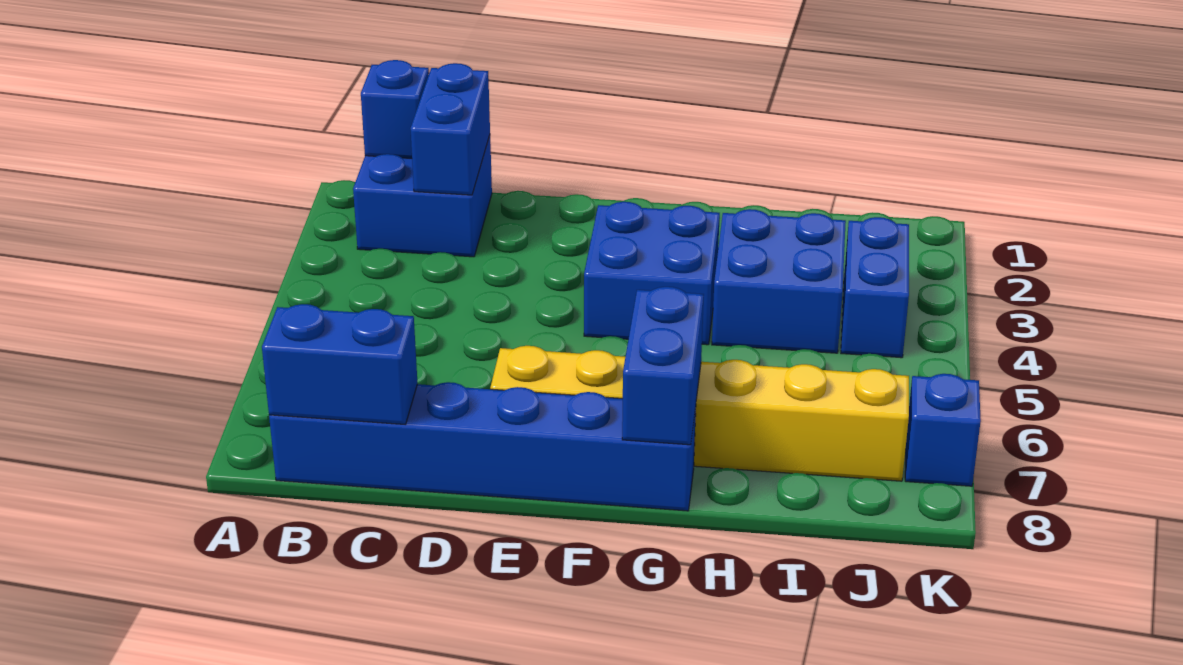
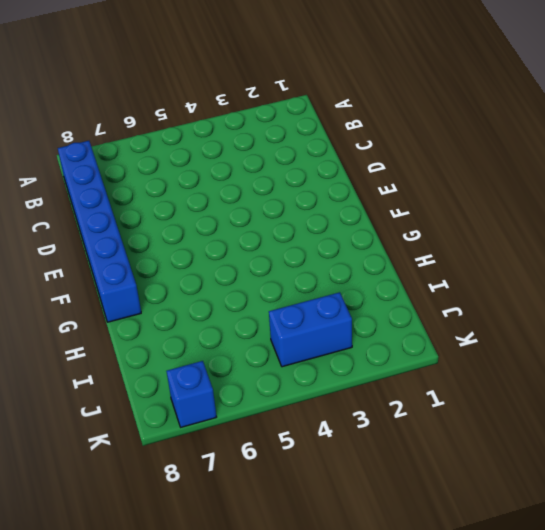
none -> blue 2x2 brick [353,136,492,257]
none -> yellow 1x6 brick [490,346,909,481]

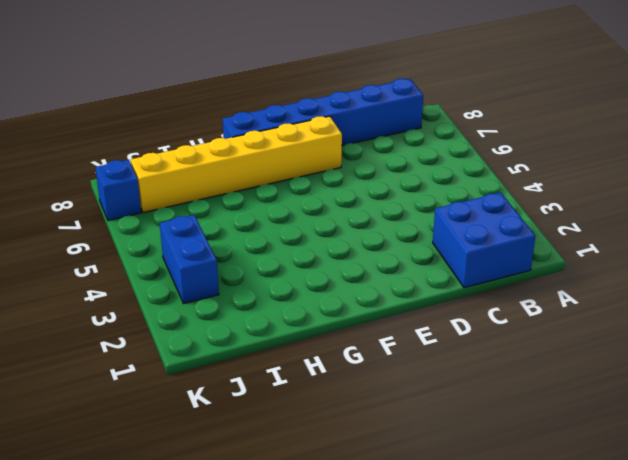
none -> blue 2x2 brick [584,202,720,345]
none -> blue 2x2 brick [712,209,846,353]

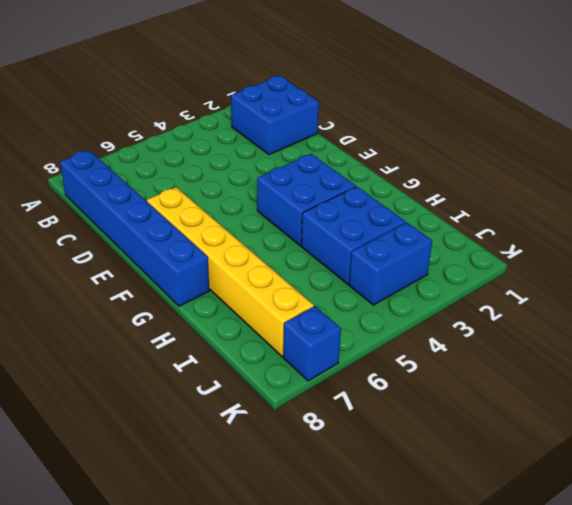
none -> blue 1x1 brick [361,60,429,158]
none -> blue 1x2 brick [262,304,418,424]

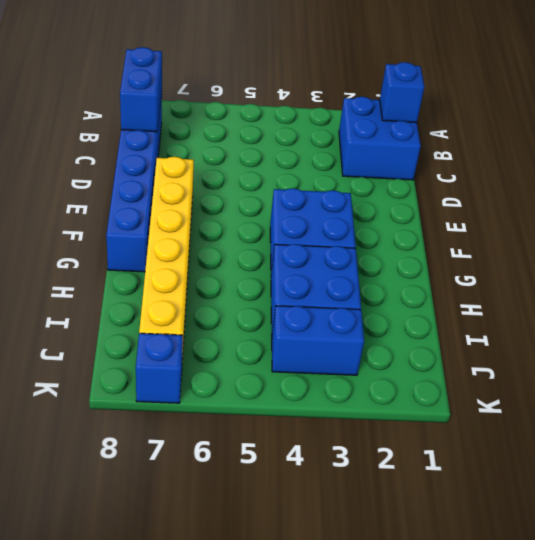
none -> blue 1x2 brick [411,63,490,195]
none -> blue 1x2 brick [622,287,704,445]

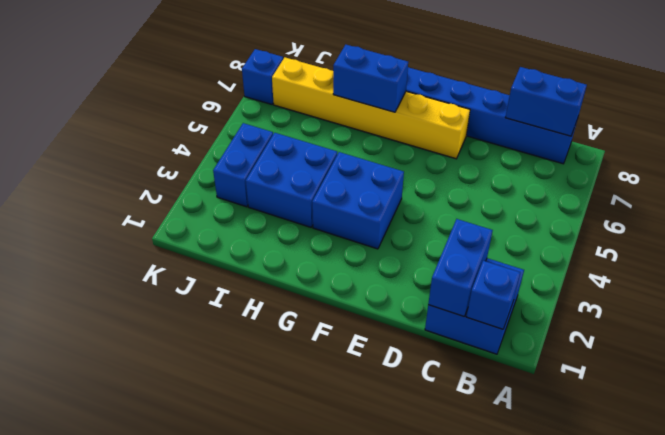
blue 1x2 brick [333,45,408,112] -> blue 1x2 brick turned to [622,287,704,445]

